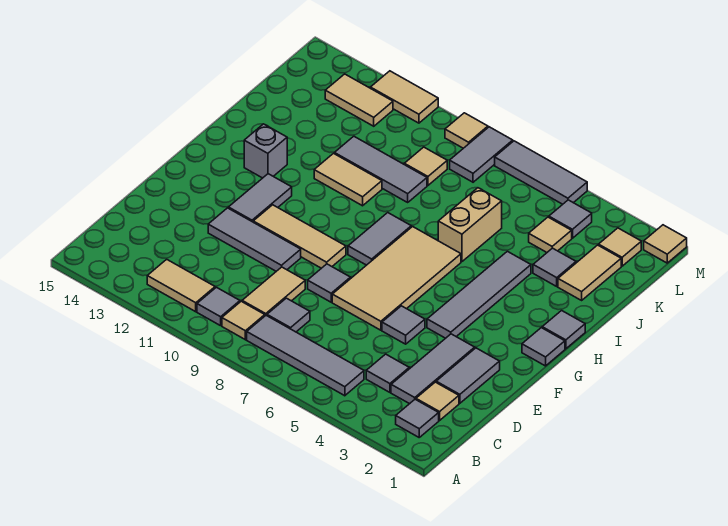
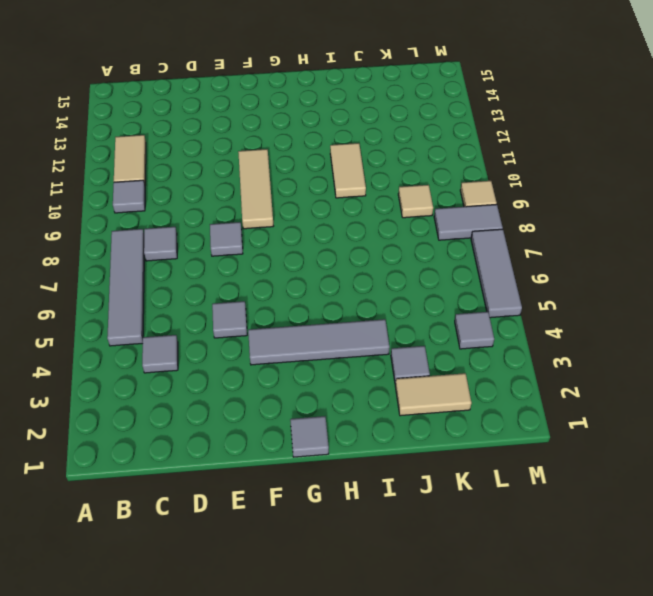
none -> grey 1x1 tile [396,399,439,437]
none -> tan 1x1 tile [222,301,265,340]
none -> tan 1x1 tile [416,382,459,420]
none -> grey 1x3 tile [391,334,475,404]

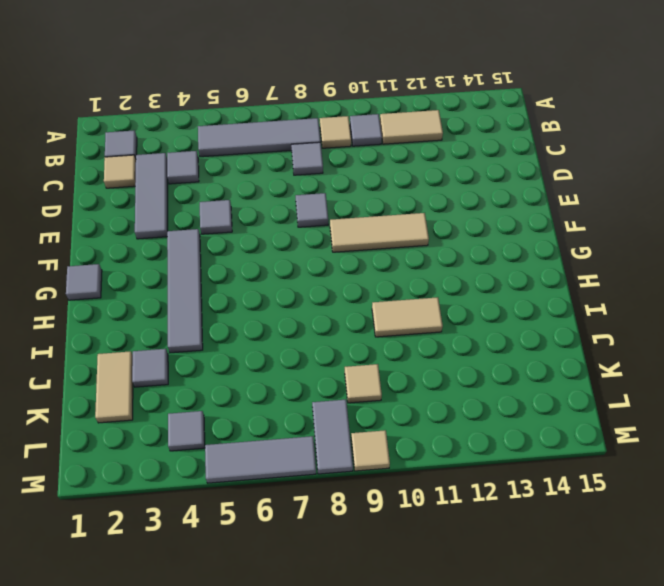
none -> tan 1x2 tile [242,267,305,316]
none -> grey 1x2 tile [436,348,500,403]
none -> tan 2x4 tile [332,227,461,330]
none -> grey 1x3 tile [208,208,301,271]

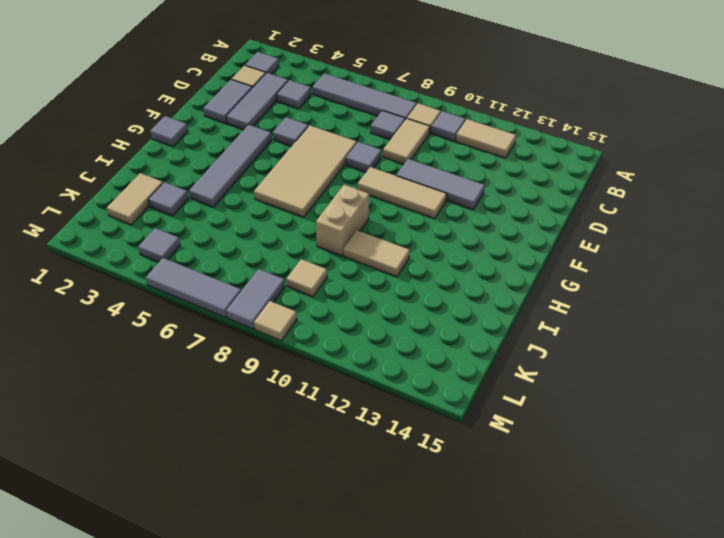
tan 1x2 brick [316,185,369,256] -> tan 1x2 brick moved to [438,188,502,262]
none -> grey 1x2 tile [228,174,292,222]
none -> grey 1x2 tile [348,213,411,265]
none -> grey 1x1 tile [542,311,585,349]
none -> grey 1x1 brick [244,124,287,178]

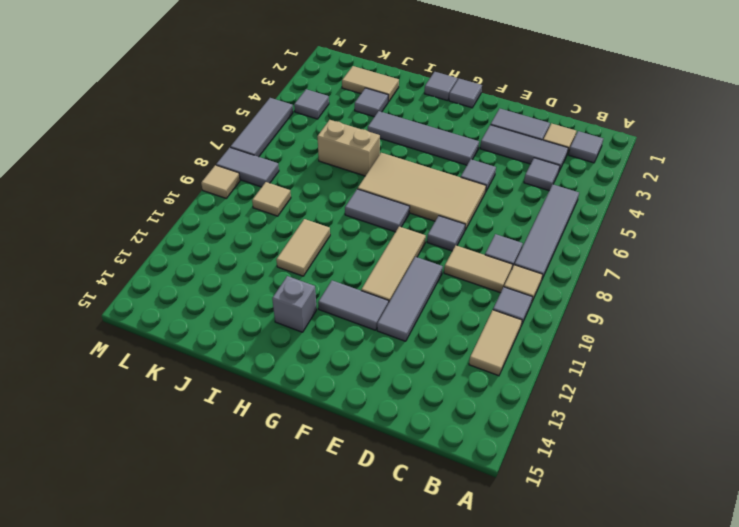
none -> grey 1x3 tile [334,136,427,202]
none -> tan 1x1 tile [529,217,572,252]
none -> tan 1x1 tile [599,228,641,266]
none -> tan 1x2 tile [325,74,393,126]

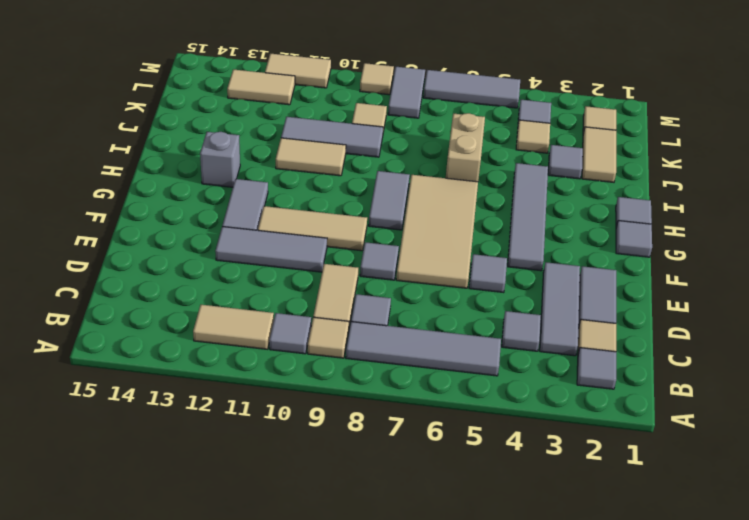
none -> tan 1x1 tile [644,225,687,263]

